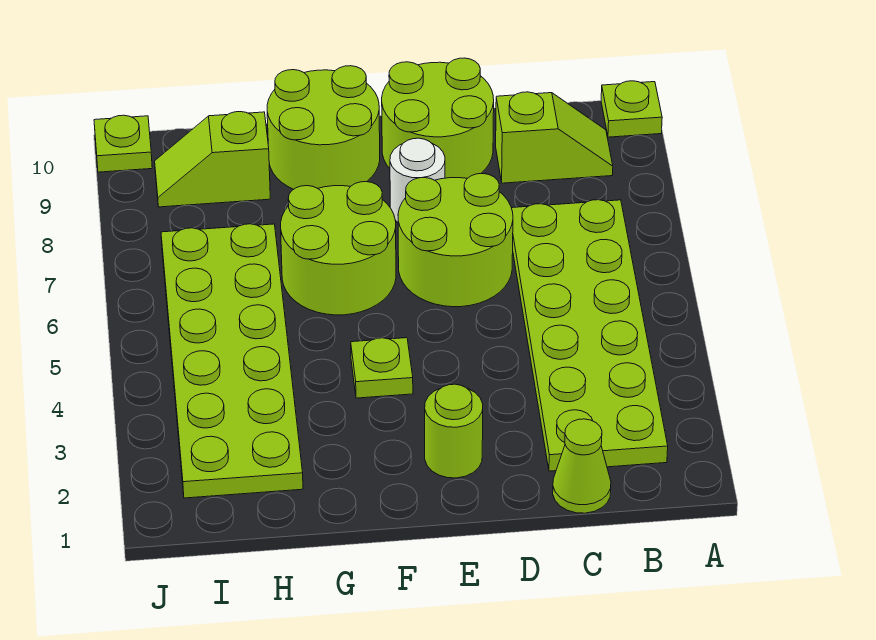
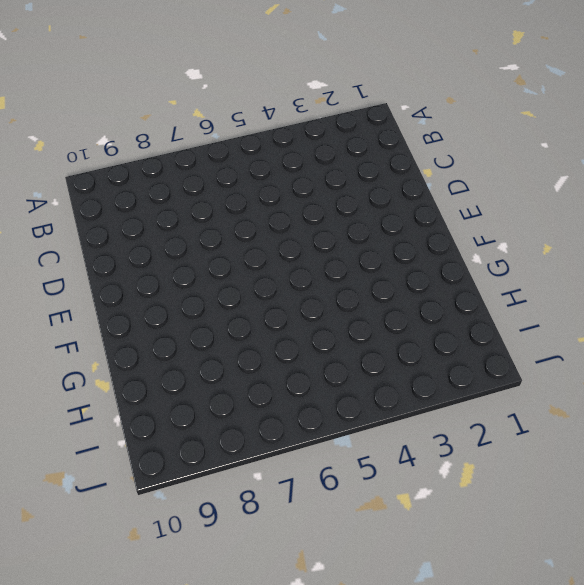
none -> lime 1x1 plate [601,81,662,137]
none -> lime 2x6 plate [512,200,668,471]
none -> lime 1x2 slope [496,92,613,183]

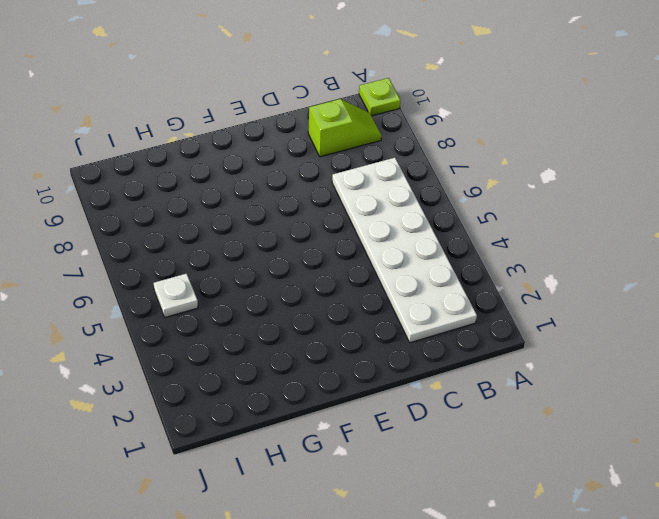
white 2x6 plate [332,158,477,343] -> lime 2x6 plate [512,200,668,471]
white 1x1 plate [154,274,198,317] -> lime 2x6 plate [161,224,303,498]
none -> lime 1x1 cone [553,419,611,513]
none -> lime 2x2 round brick [398,174,513,307]
none -> lime 2x2 round brick [382,58,494,178]

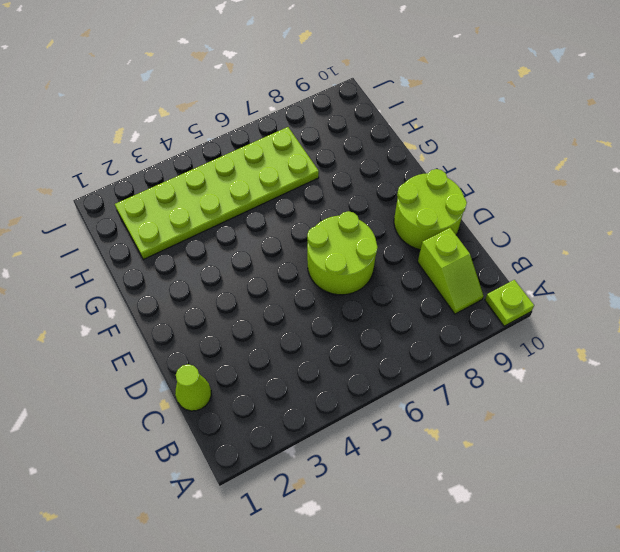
none -> lime 2x6 plate [512,200,668,471]
none -> lime 1x1 round brick [425,384,483,478]
none -> white 1x1 round brick [390,138,445,222]

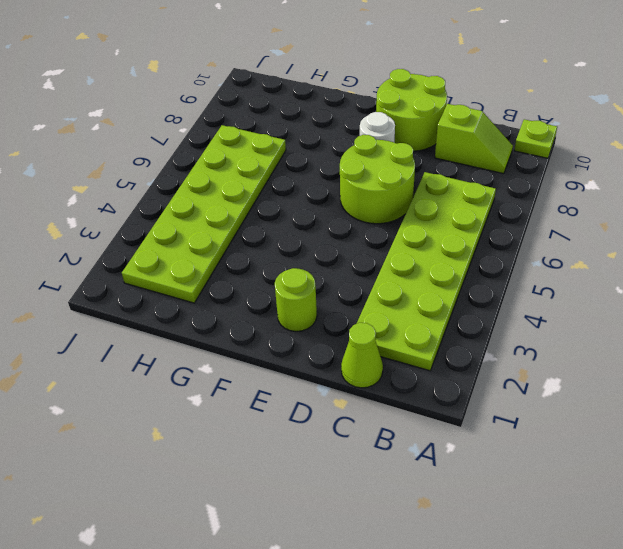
none -> lime 1x1 plate [351,338,413,398]
none -> lime 2x2 round brick [281,182,396,315]
none -> lime 2x2 round brick [267,66,380,189]

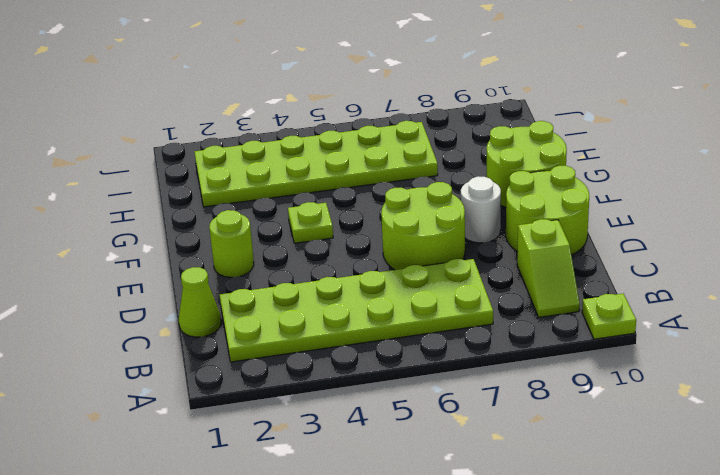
none -> lime 2x2 round brick [281,182,396,315]
none -> lime 1x2 slope [155,112,270,207]
none -> lime 1x1 plate [94,115,152,172]

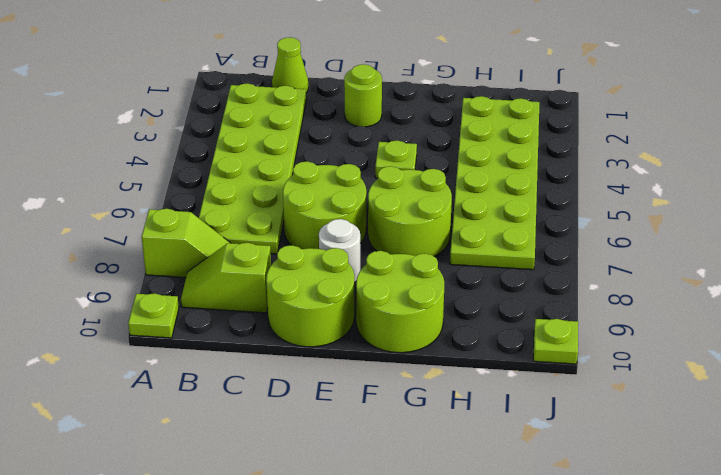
lime 1x2 slope [142,209,230,278] -> lime 1x2 slope moved to [155,112,270,207]

